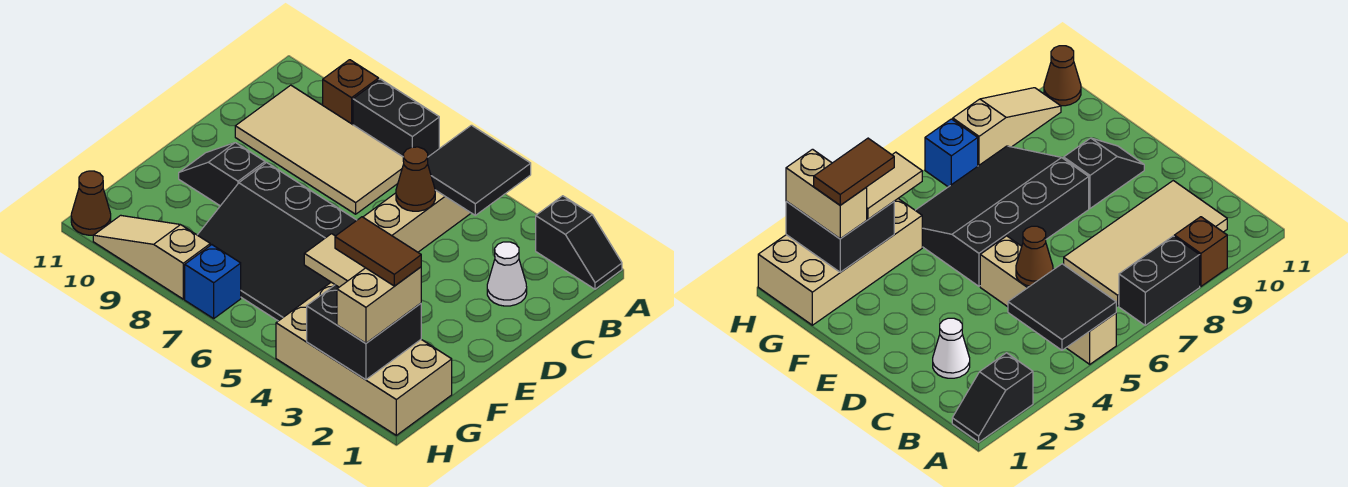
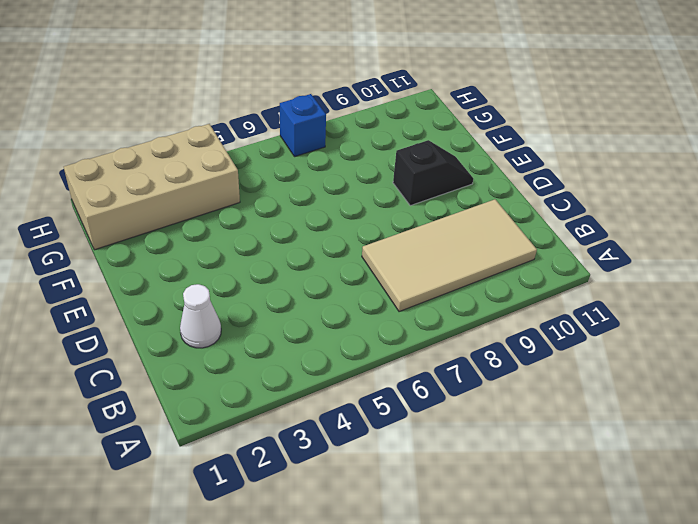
none -> black 1x2 slope [536,196,622,289]
none -> tan 1x4 brick [363,190,471,252]
none -> black 1x2 brick [353,79,439,157]

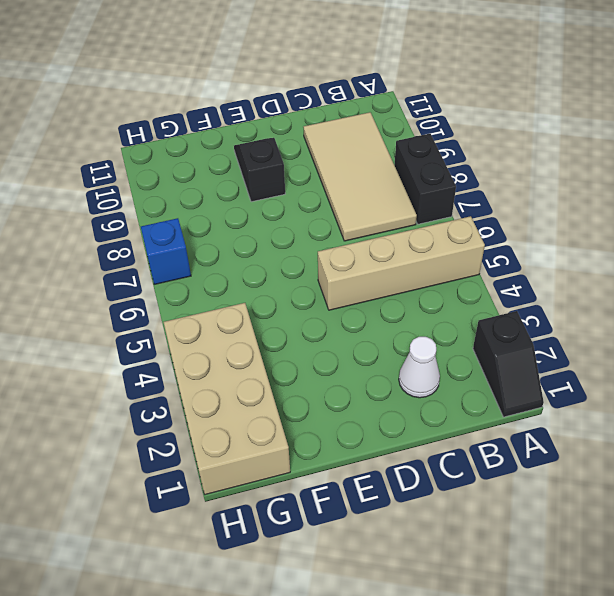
none -> brown 1x1 brick [323,60,379,125]
none -> black 3x4 slope [198,163,357,321]
none -> tan 1x3 slope [93,215,210,299]

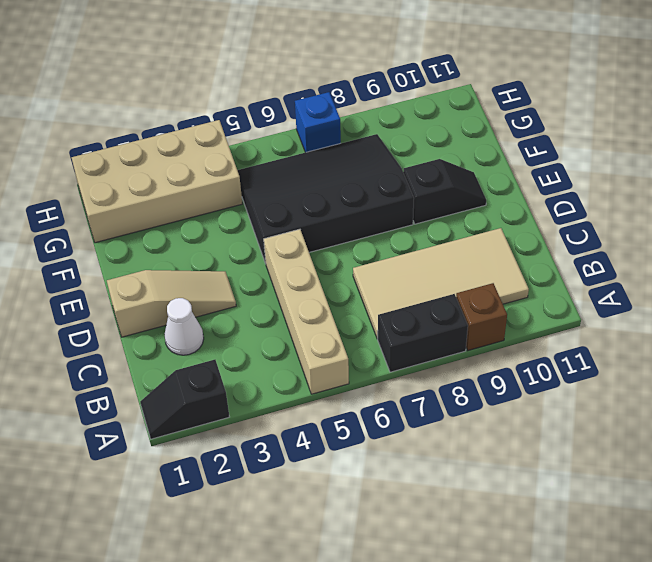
tan 1x3 slope [107,270,236,337] -> tan 1x3 slope moved to [93,215,210,299]
none -> brown 1x1 cone [71,171,111,235]
none -> black 2x2 tile [428,125,531,215]
none -> brown 1x1 cone [396,147,435,211]

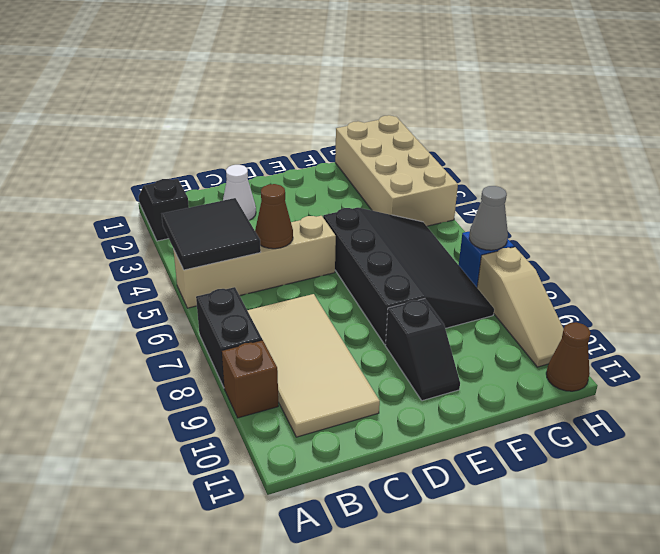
grey 1x1 cone [469,186,508,250] -> none
none -> black 2x2 brick [307,285,421,380]
none -> tan 1x2 brick [337,267,421,343]
none -> tan 1x2 tile [304,234,365,287]

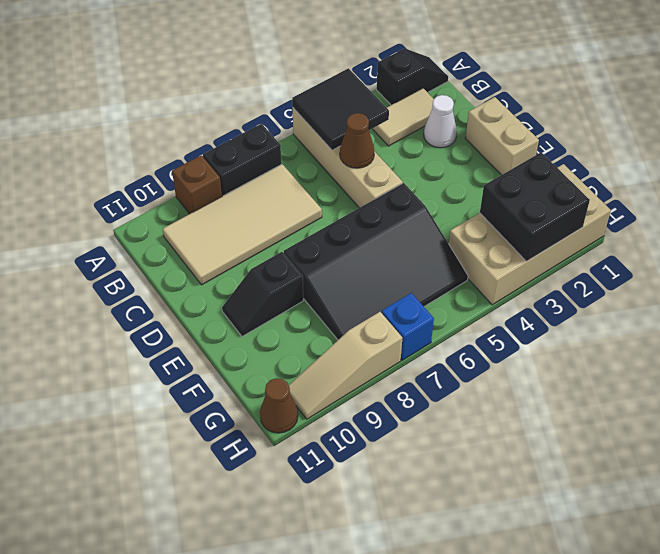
tan 1x2 tile [372,88,434,146] -> tan 1x2 tile moved to [304,234,365,287]
tan 1x2 brick [465,97,539,175] -> tan 1x2 brick moved to [337,267,421,343]
none -> brown 1x2 tile [335,217,421,286]

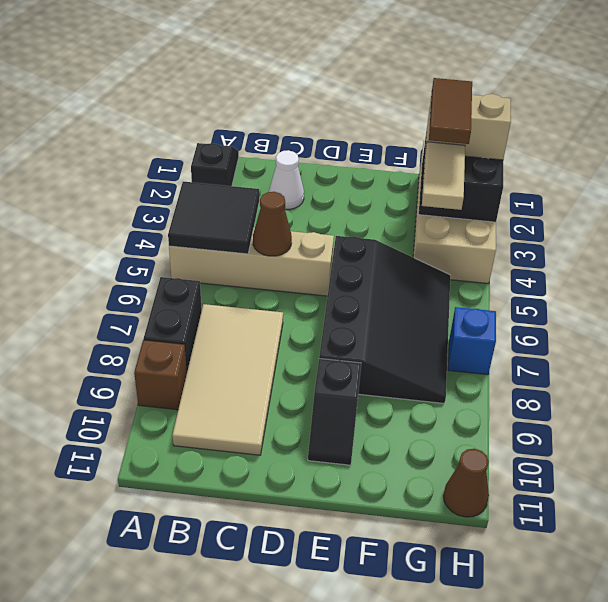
none -> tan 1x3 slope [93,215,210,299]

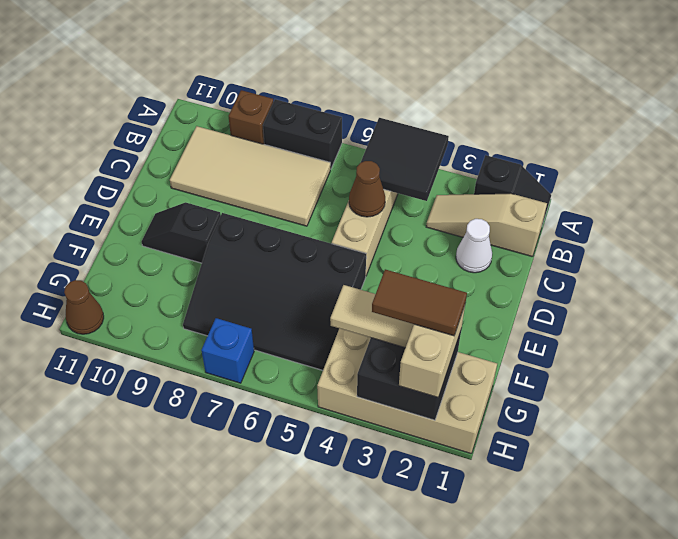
tan 1x3 slope [426,193,547,257] -> tan 1x3 slope moved to [93,215,210,299]

